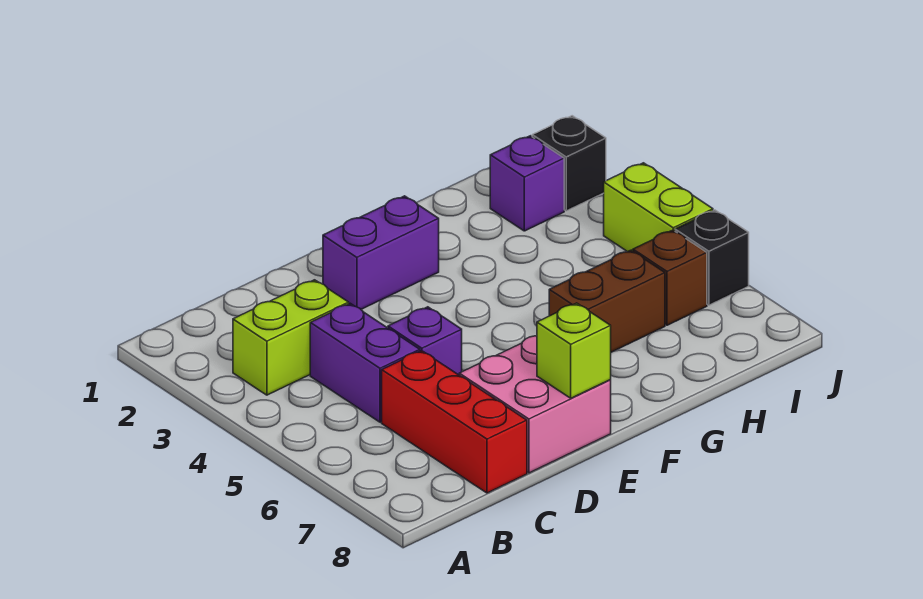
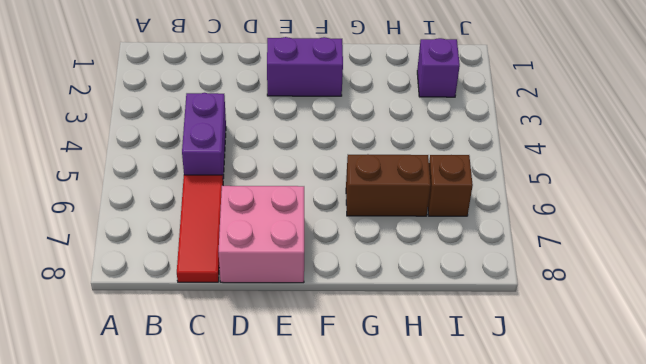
red 1x3 tile [177,175,223,282] -> red 1x3 brick [382,351,527,493]
none -> lime 1x2 brick [233,280,349,395]
none -> purple 1x1 brick [388,307,462,375]
none -> black 1x1 brick [532,116,606,211]

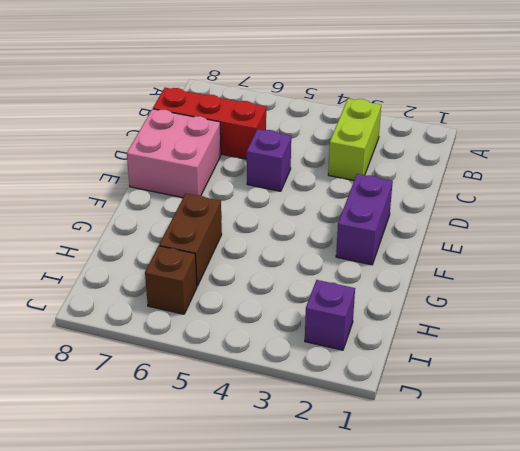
none -> purple 1x2 brick [310,303,420,422]
none -> black 1x1 brick [532,116,606,211]
none -> lime 1x2 brick [604,163,713,252]

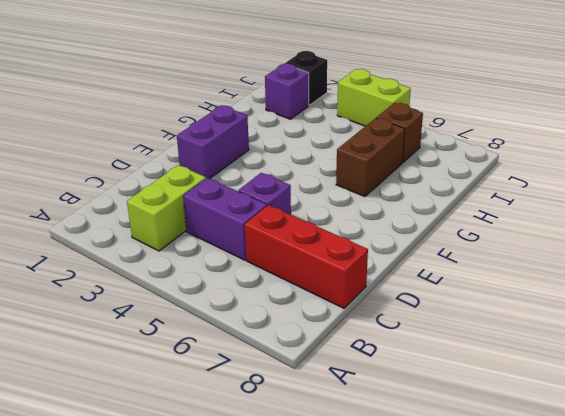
none -> pink 2x2 brick [459,336,611,473]
none -> black 1x1 brick [675,210,749,305]
none -> lime 1x1 brick [537,303,611,398]

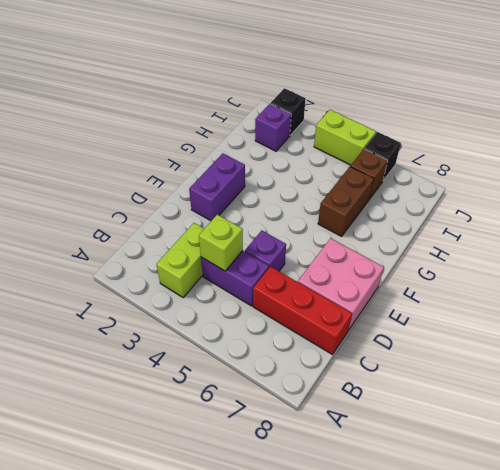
lime 1x1 brick [199,215,243,271] -> lime 1x1 brick moved to [537,303,611,398]

